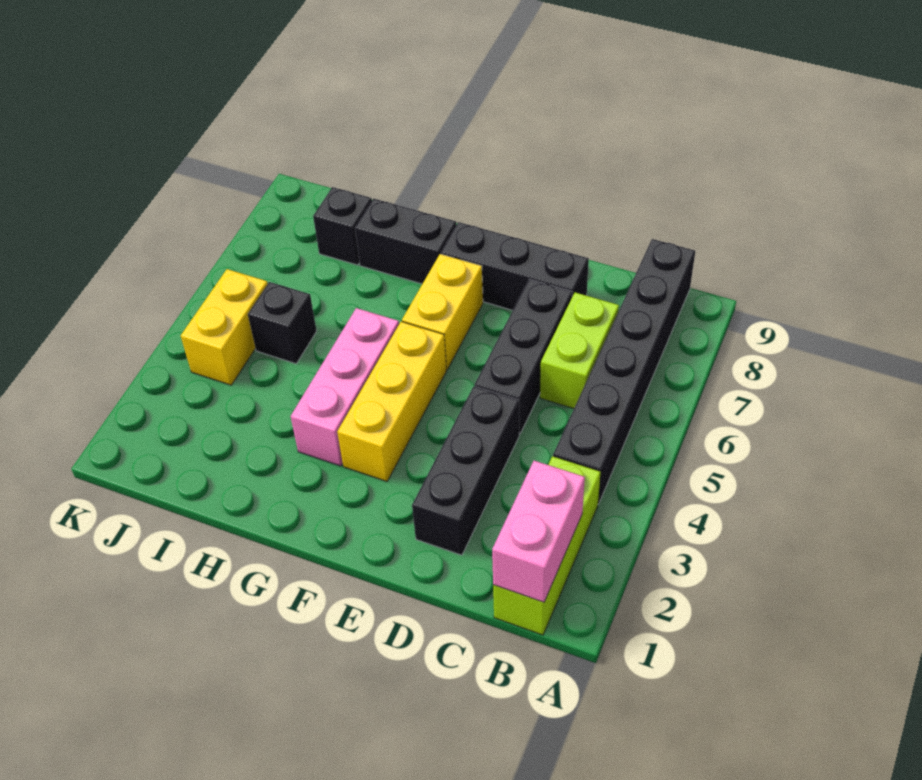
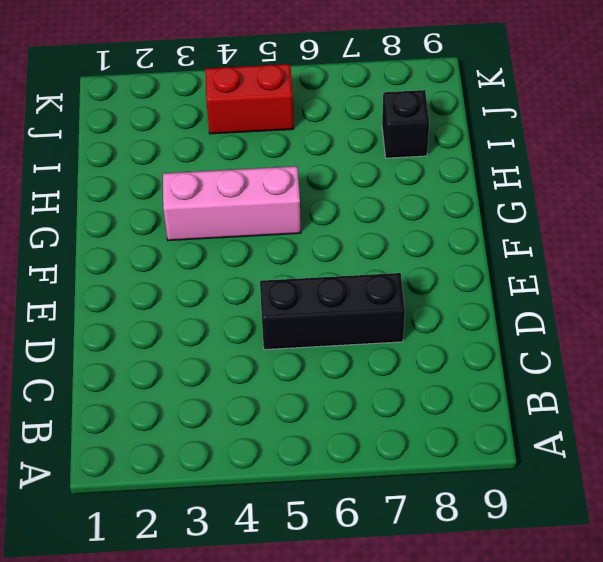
red 1x2 brick [205,64,294,134] -> yellow 1x2 brick [181,269,268,385]
none -> lime 1x3 brick [493,456,600,635]
none -> black 1x6 brick [553,239,695,504]
none -> lime 1x2 brick [540,293,619,409]

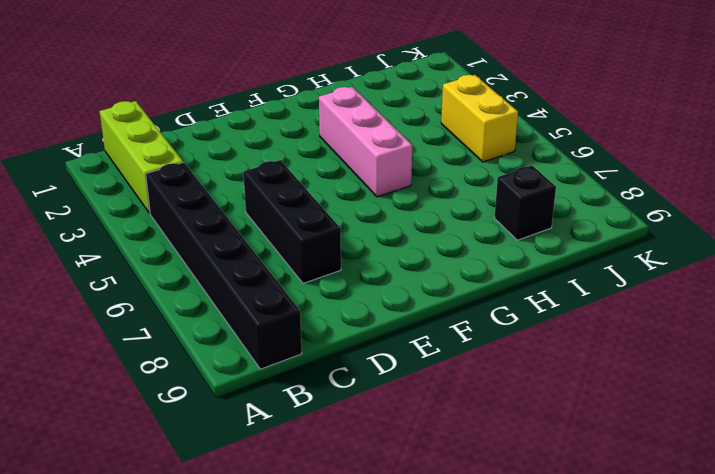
none -> lime 1x2 brick [540,293,619,409]
none -> black 1x3 brick [412,386,519,555]
none -> black 1x3 brick [441,222,589,310]

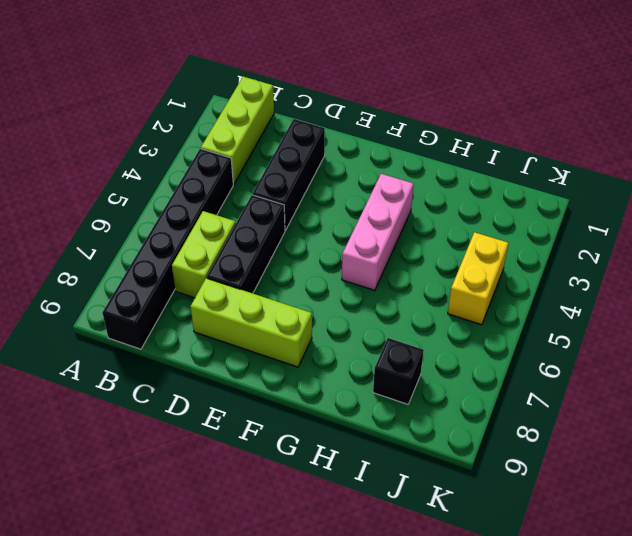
lime 1x3 brick [191,278,312,367] -> black 1x3 brick [441,222,589,310]
none -> yellow 1x3 brick [337,322,446,481]
none -> yellow 1x2 brick [402,254,483,369]
none -> black 1x2 brick [355,199,456,284]

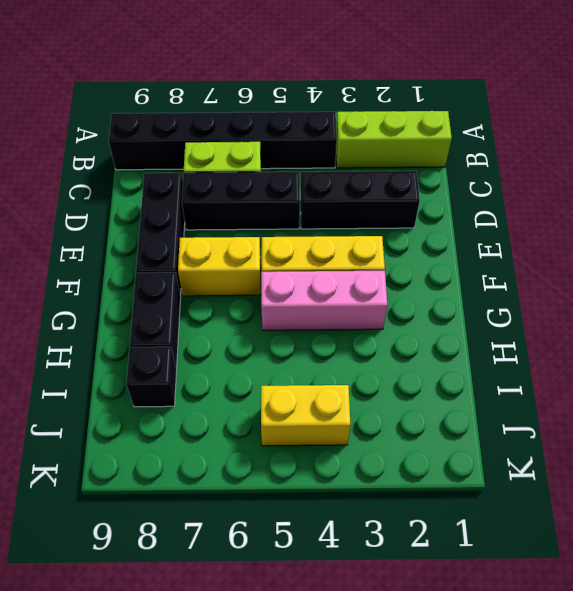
none -> black 1x1 brick [248,282,317,364]
none -> pink 1x2 brick [492,461,585,602]

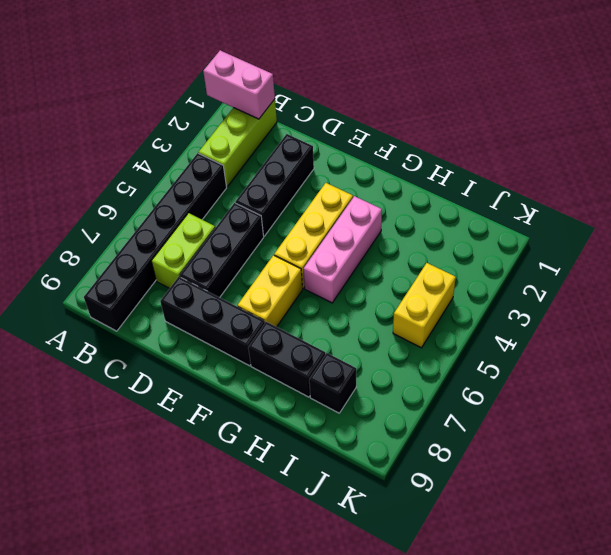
pink 1x2 brick [203,50,275,119] -> pink 1x2 brick turned to [492,461,585,602]
none -> black 1x1 brick [248,282,317,364]

